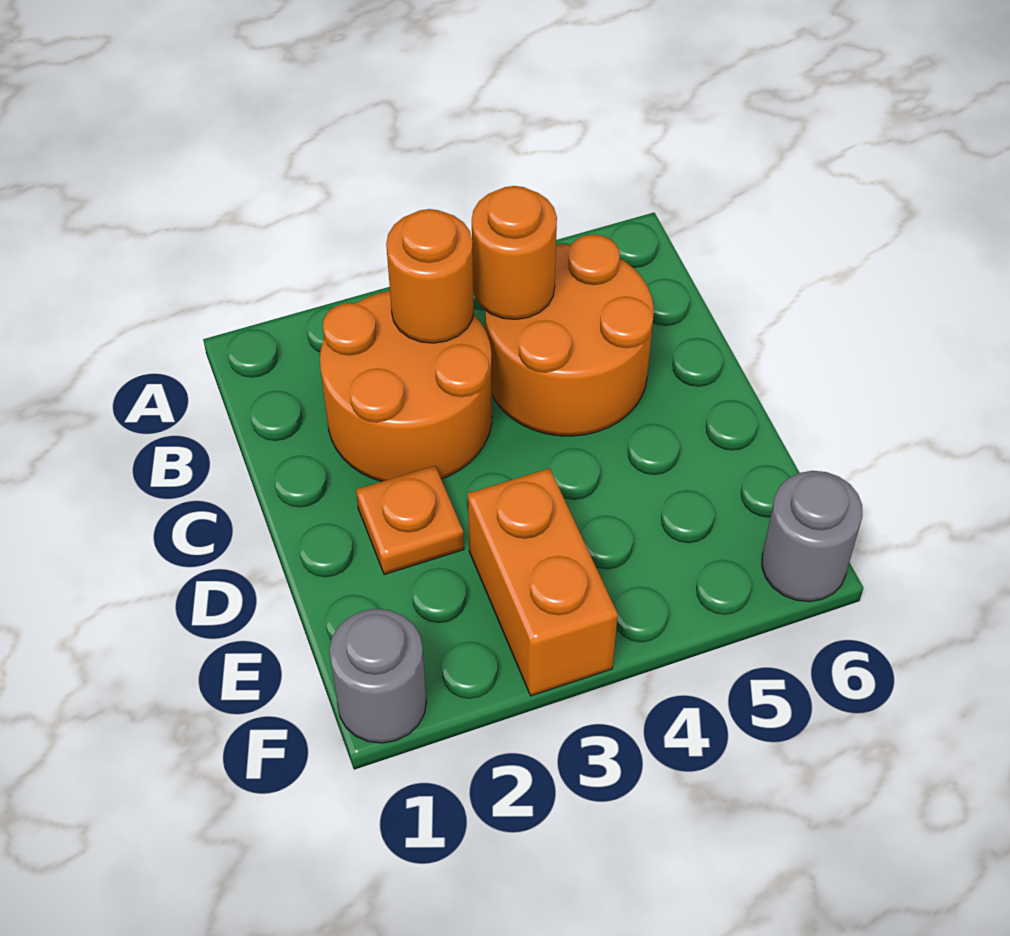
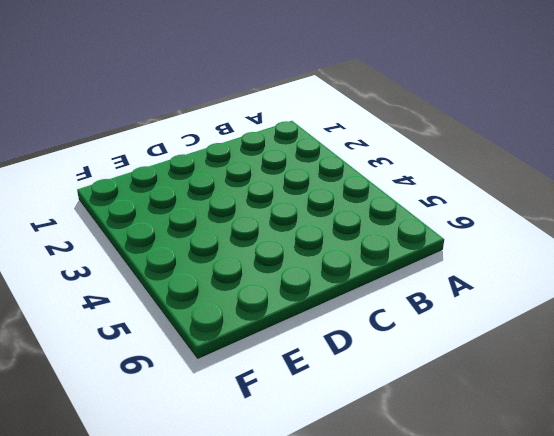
none -> orange 2x2 round brick [320,291,492,481]
none -> orange 2x2 round brick [485,235,654,436]

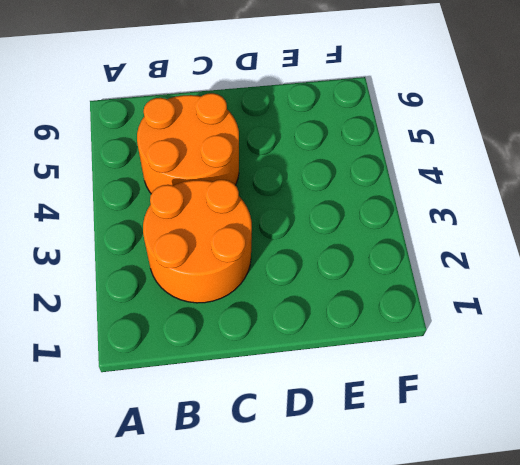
none -> orange 1x1 plate [356,466,464,575]
none -> orange 1x2 brick [468,468,618,696]

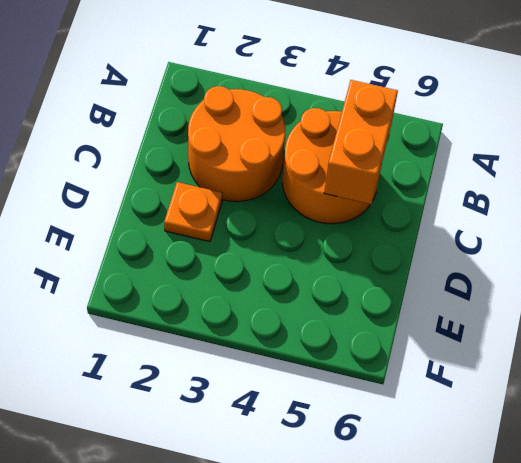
orange 1x2 brick [324,80,398,204] -> orange 1x2 brick moved to [468,468,618,696]
none -> grey 1x1 round brick [329,609,426,743]
none -> grey 1x1 round brick [762,471,862,602]

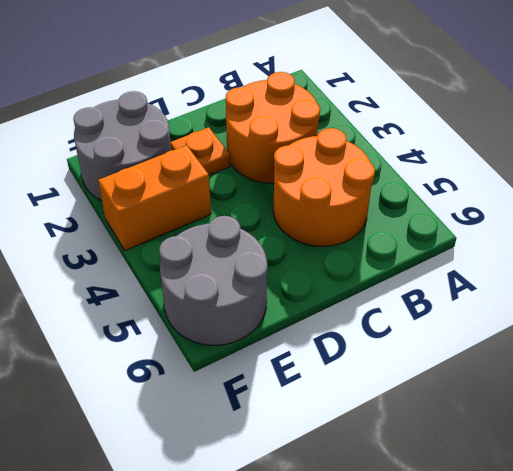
grey 2x2 round brick [74,91,171,201] -> grey 1x1 round brick [329,609,426,743]
grey 2x2 round brick [159,216,267,345] -> grey 1x1 round brick [762,471,862,602]
none -> orange 1x1 round brick [386,209,474,343]
none -> orange 1x1 round brick [472,186,557,319]

